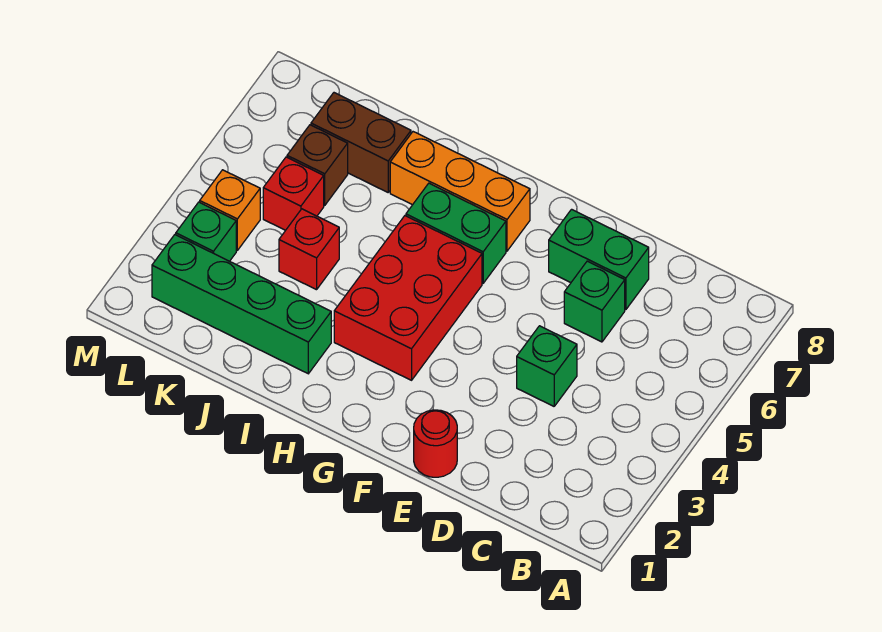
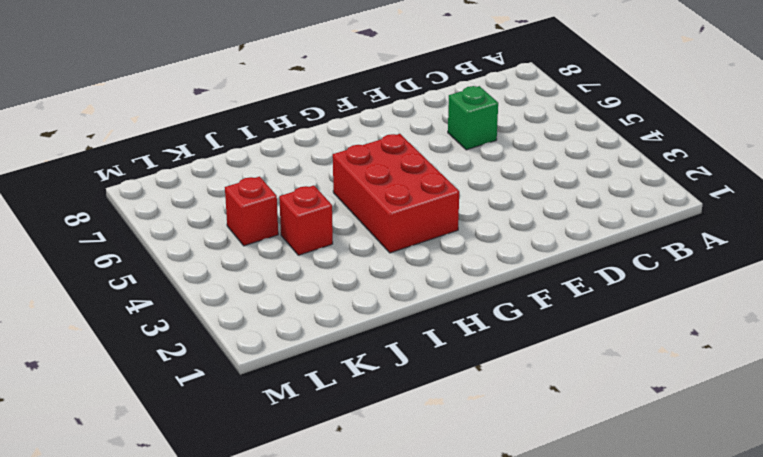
none -> green 1x1 brick [517,326,577,406]
none -> green 1x2 brick [549,209,649,310]
none -> red 1x1 round brick [414,410,457,477]

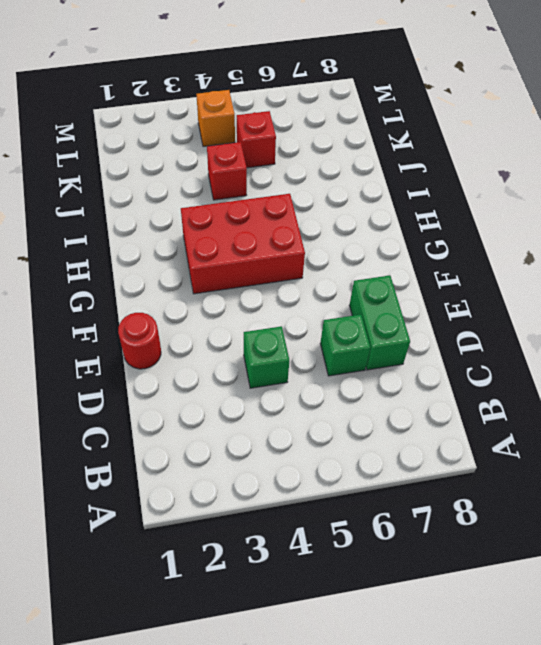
none -> green 1x2 brick [406,183,506,283]
none -> orange 1x3 brick [390,132,530,251]
none -> green 1x4 brick [152,235,331,374]

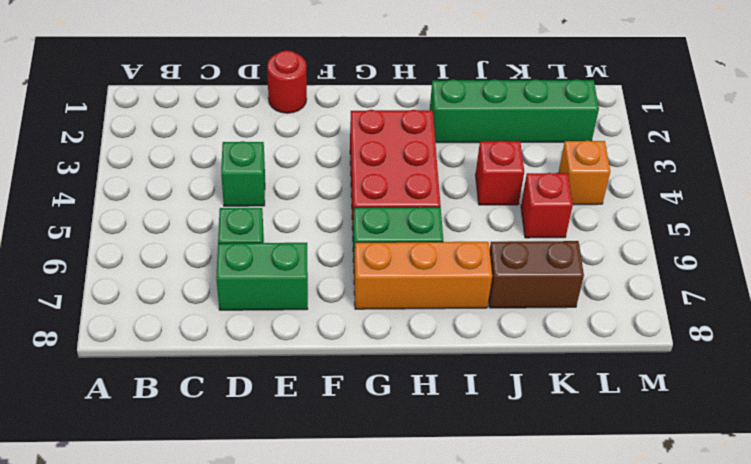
none -> brown 1x1 brick [287,125,348,205]
none -> green 1x1 brick [176,202,236,261]

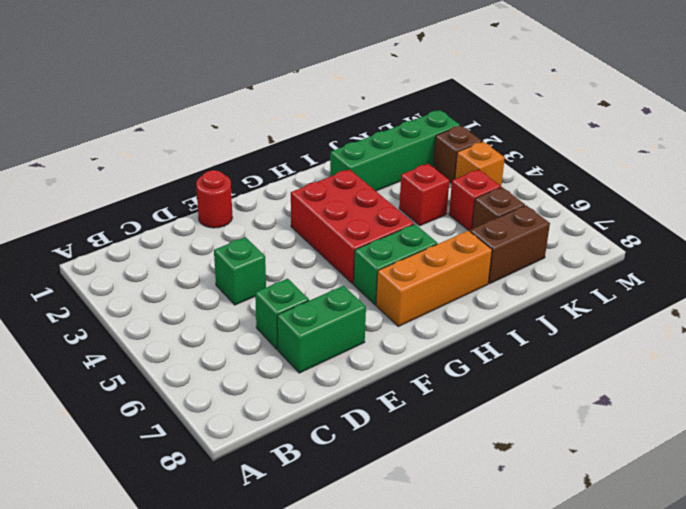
brown 1x1 brick [433,126,482,184] -> green 1x1 brick [176,202,236,261]

